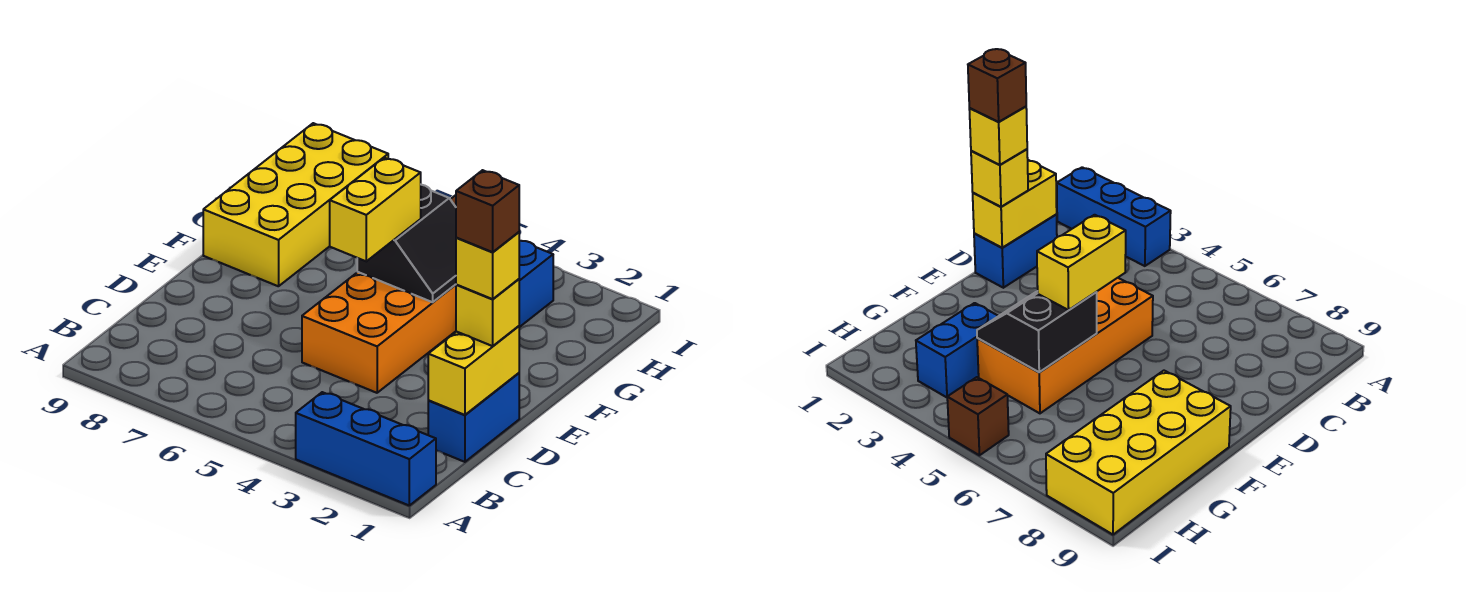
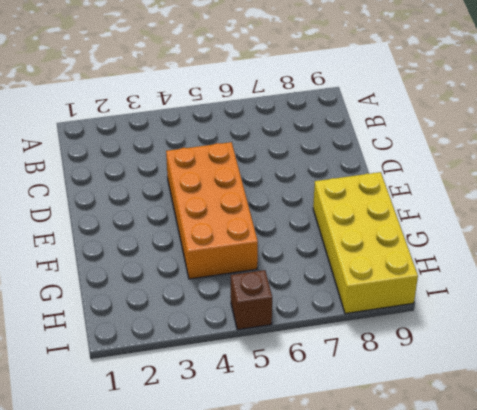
none -> blue 1x3 brick [296,392,436,505]
none -> blue 1x2 brick [428,373,519,462]
none -> blue 1x2 brick [519,240,553,327]

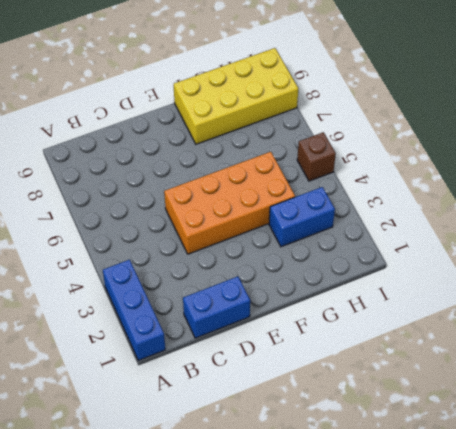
none -> yellow 1x2 brick [428,326,519,415]
none -> black 2x2 slope [357,185,456,302]
none -> yellow 1x1 brick [456,279,519,346]

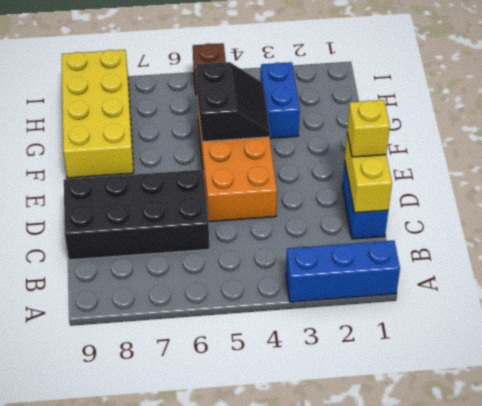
black 2x4 brick [64,170,209,260] -> none
none -> yellow 1x2 brick [330,158,421,261]
none -> yellow 1x1 brick [456,232,519,299]
none -> brown 1x1 brick [456,170,519,252]

